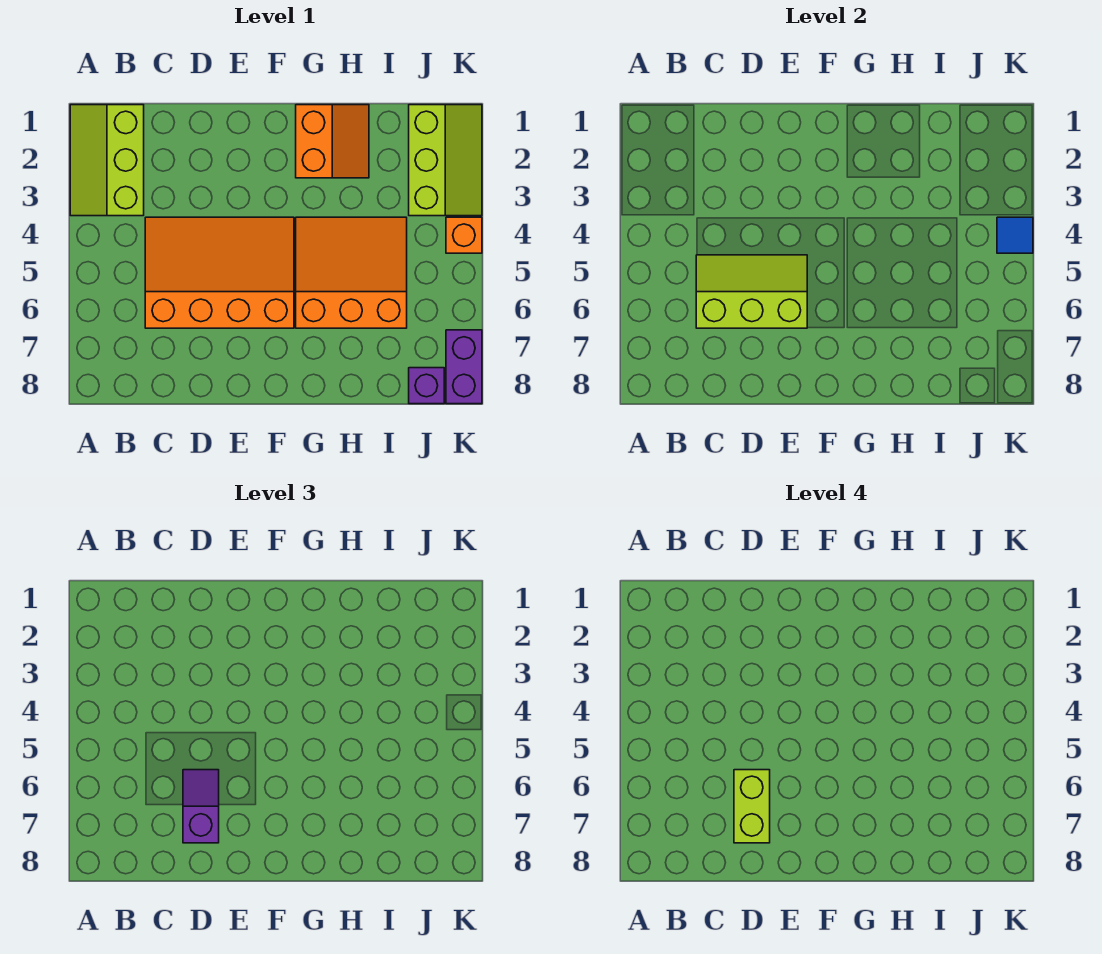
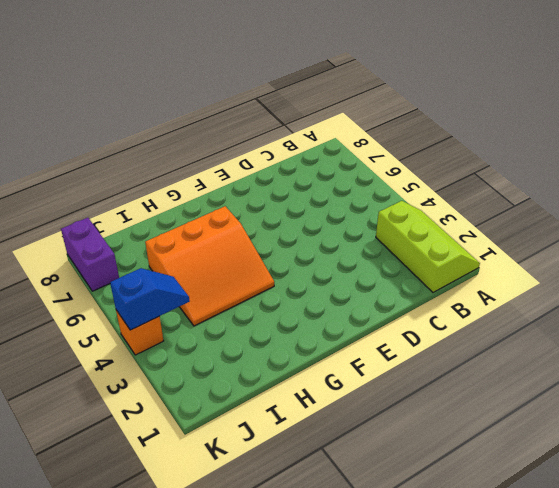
blue 1x2 slope [110,268,189,330] -> blue 1x1 tile [997,217,1033,253]
none -> orange 3x4 slope [145,217,294,328]
none -> orange 2x2 slope [296,105,369,178]
none -> lime 2x3 slope [409,105,482,216]

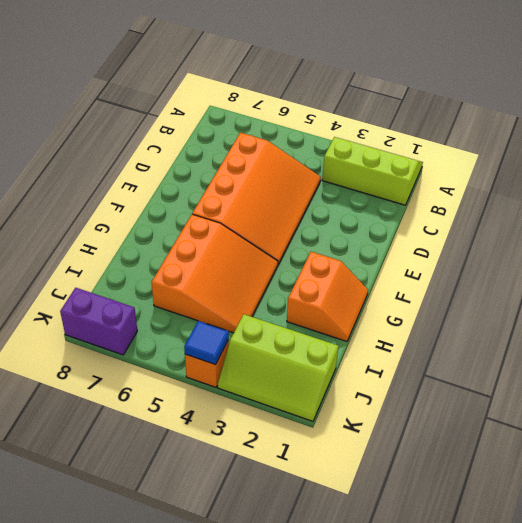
orange 2x2 slope [287,252,368,341] -> orange 2x2 slope turned to [296,105,369,178]
none -> purple 1x1 brick [409,368,444,404]
none -> lime 2x3 slope [696,255,807,328]
none -> purple 1x2 slope [183,770,219,843]

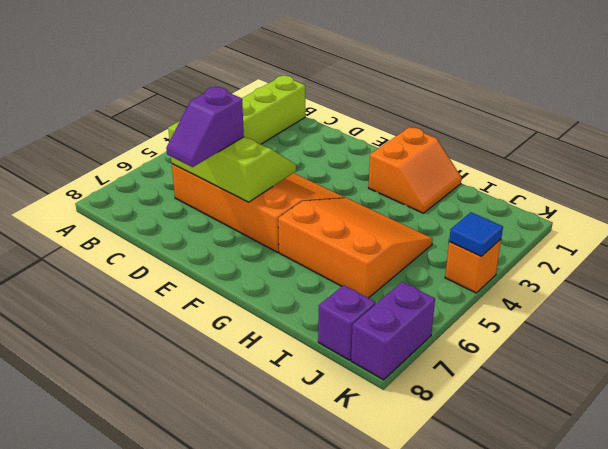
purple 1x2 slope [166,87,244,167] -> purple 1x2 slope turned to [183,770,219,843]
none -> lime 2x3 slope [409,105,482,216]
none -> lime 1x2 brick [734,770,770,843]

